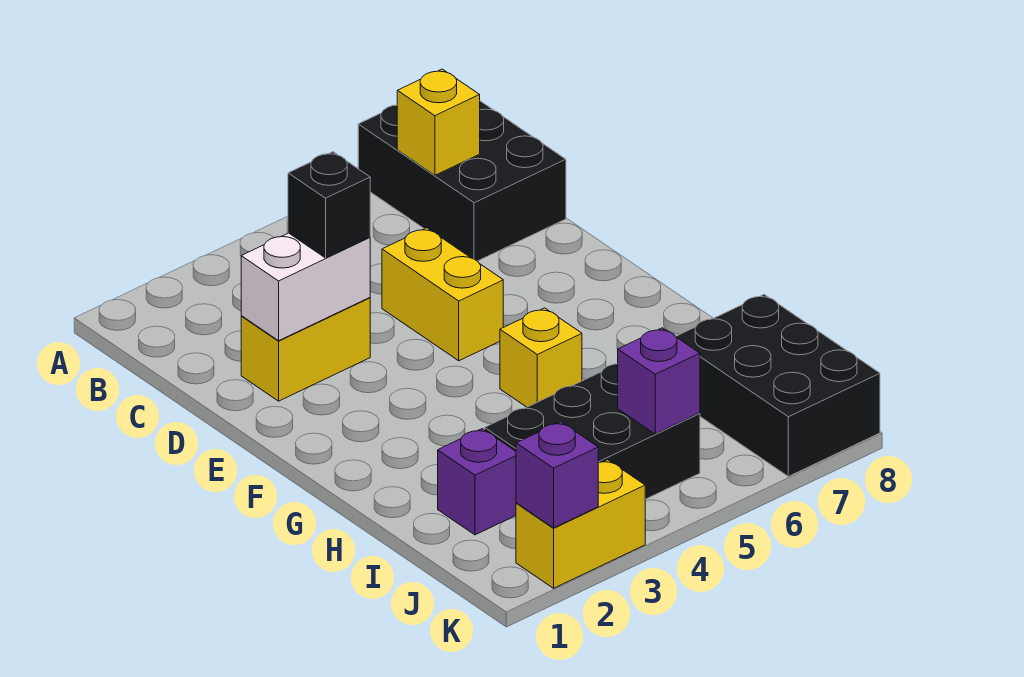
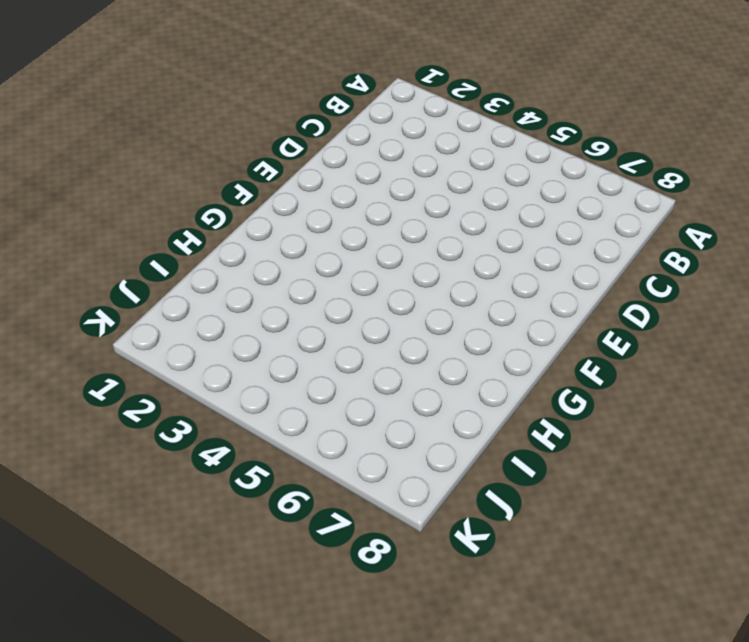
none -> black 2x3 brick [358,101,566,261]
none -> yellow 1x2 brick [241,298,370,401]
none -> yellow 1x2 brick [382,228,503,361]

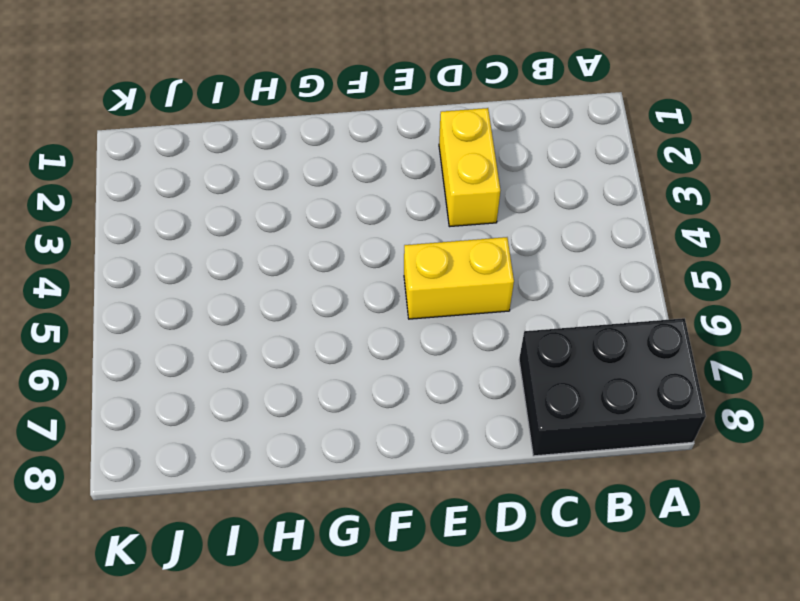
none -> yellow 1x1 brick [500,308,582,407]
none -> purple 1x1 brick [438,429,516,535]
none -> black 2x3 brick [485,364,700,499]

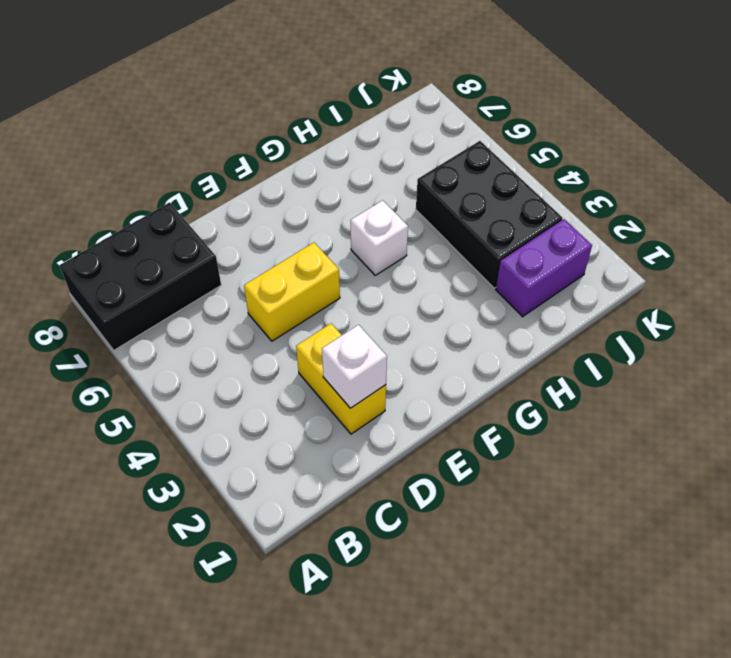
white 1x1 brick [322,325,387,408] -> white 1x2 brick [241,233,370,341]
white 1x1 brick [350,200,408,275] -> yellow 1x1 brick [500,308,582,407]
purple 1x2 brick [496,219,592,317] -> purple 1x1 brick [438,429,516,535]
none -> black 2x3 brick [676,295,880,477]
none -> yellow 1x2 brick [516,460,645,588]
none -> yellow 1x1 brick [397,69,480,175]

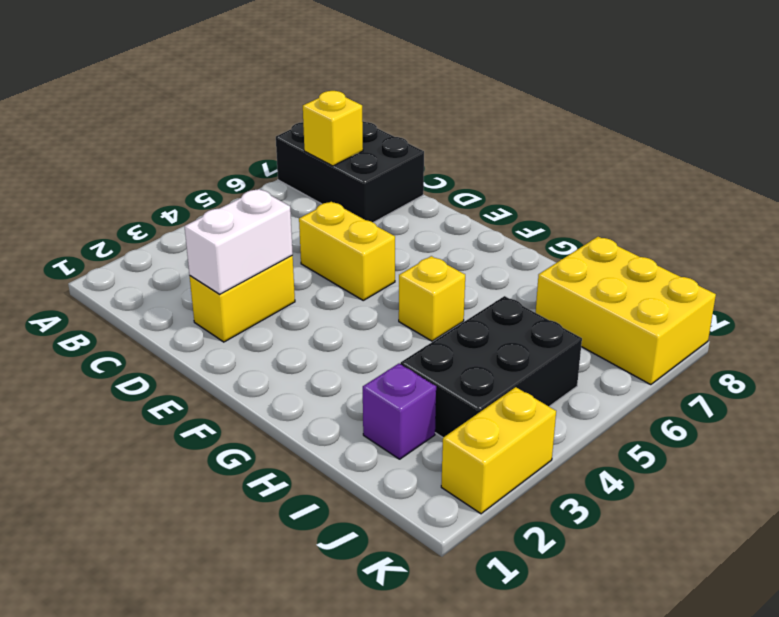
yellow 2x3 brick [536,237,716,385] -> black 2x3 brick [676,295,880,477]
none -> purple 1x1 brick [618,328,700,434]
none -> purple 1x1 brick [516,422,598,528]
none -> black 1x1 brick [288,152,370,258]

